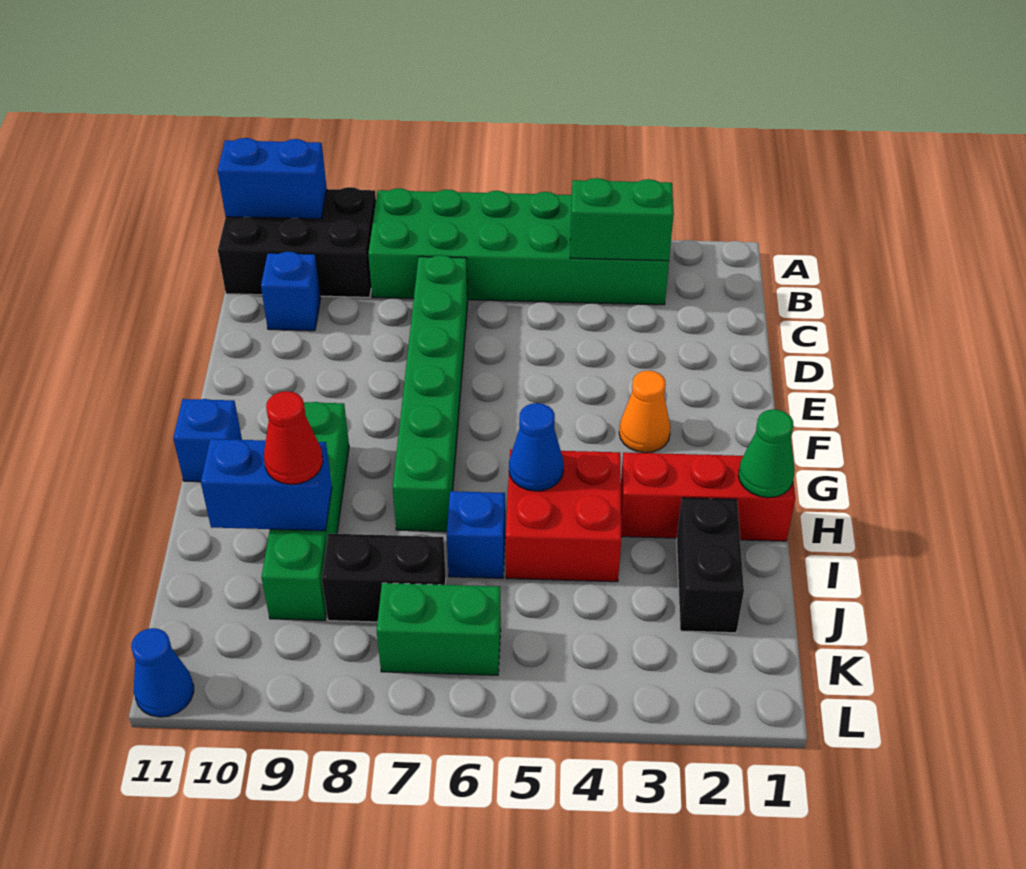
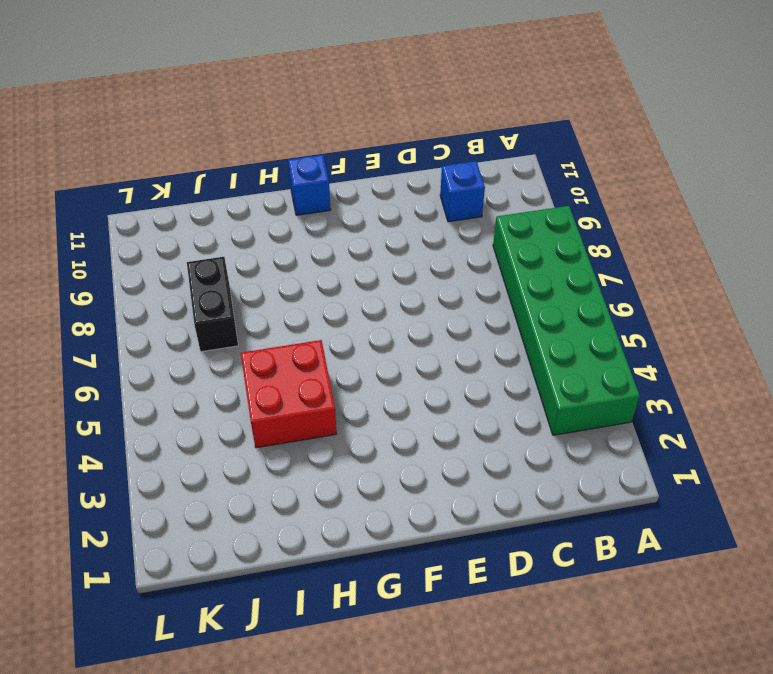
none -> black 2x3 brick [218,187,376,297]
none -> green 1x6 brick [393,255,468,532]
none -> orange 1x1 cone [619,371,671,453]

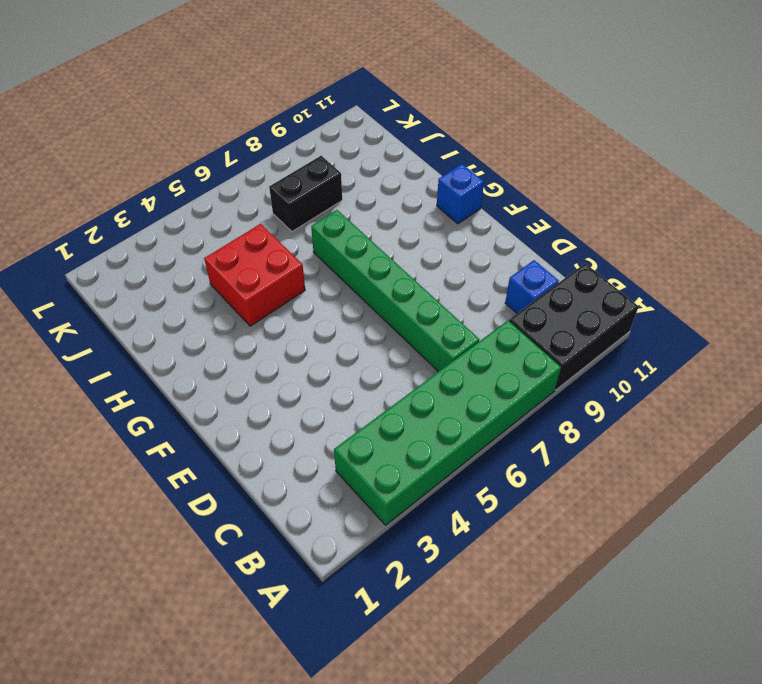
none -> orange 1x1 cone [619,371,671,453]
none -> green 1x4 brick [262,402,349,620]
none -> red 1x3 brick [621,452,795,541]

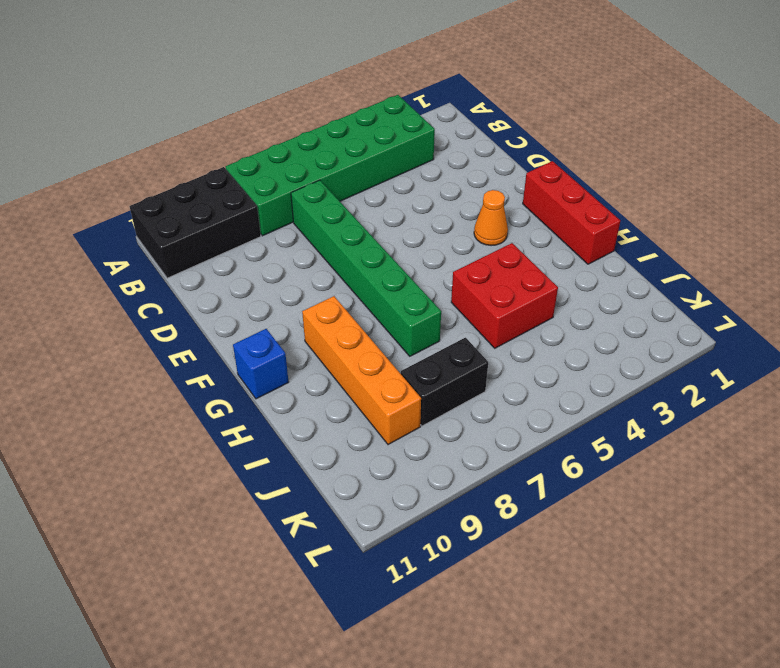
red 1x3 brick [523,161,620,264] -> red 1x3 brick turned to [621,452,795,541]
orange 1x4 brick [302,296,421,445] -> green 1x4 brick [262,402,349,620]
none -> blue 1x1 brick [261,252,321,331]
none -> black 1x2 brick [677,498,744,633]
none -> blue 1x1 brick [447,491,505,578]

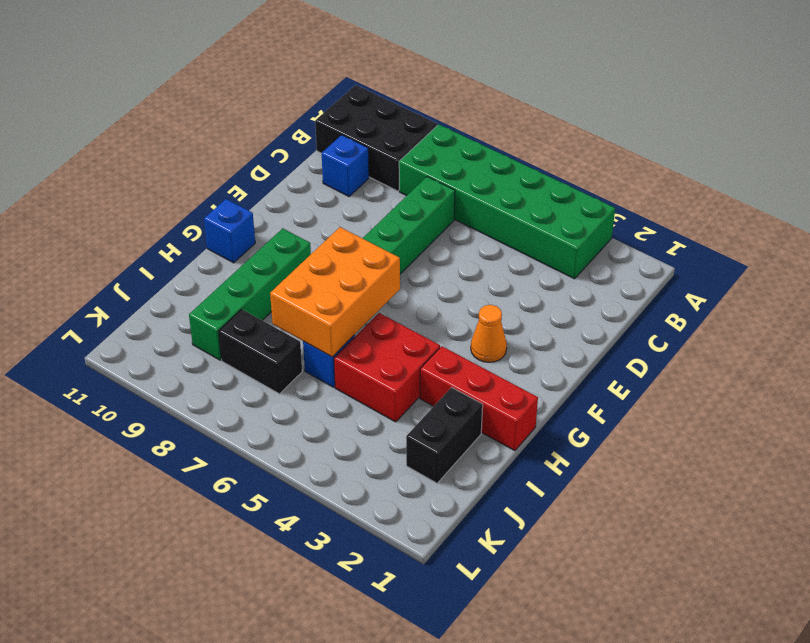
orange 2x3 brick [270,227,400,357] -> none
none -> green 1x2 brick [377,583,501,675]
none -> blue 1x1 cone [131,628,194,717]
none -> blue 1x2 brick [218,138,327,219]

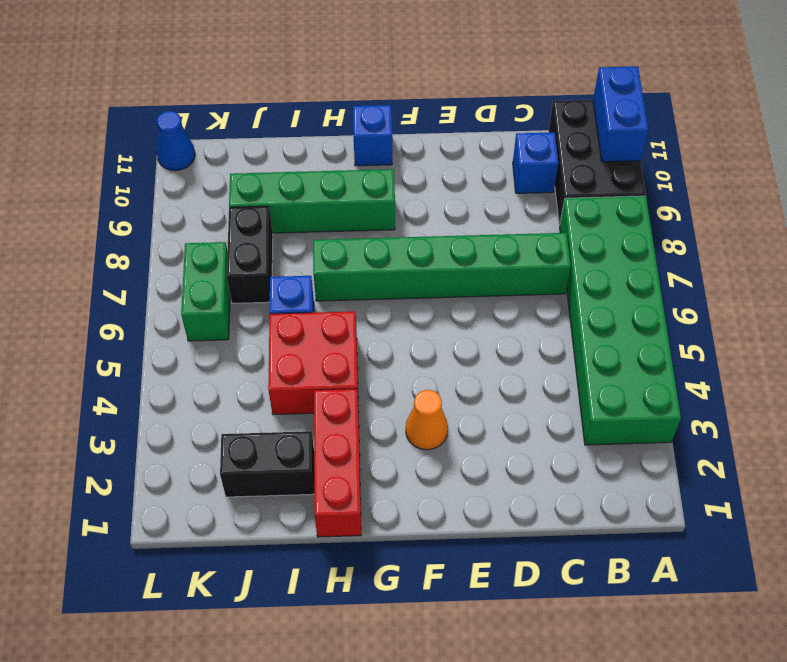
none -> green 1x2 brick [570,178,674,261]
none -> green 1x1 cone [738,409,795,498]
none -> blue 1x1 cone [509,403,564,491]

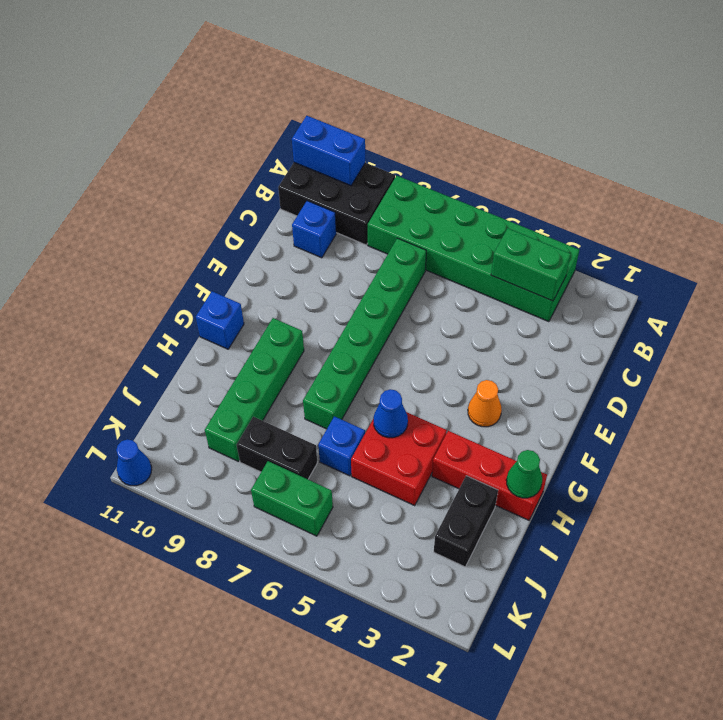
none -> blue 1x2 brick [201,439,332,531]
none -> red 1x1 cone [264,391,323,484]

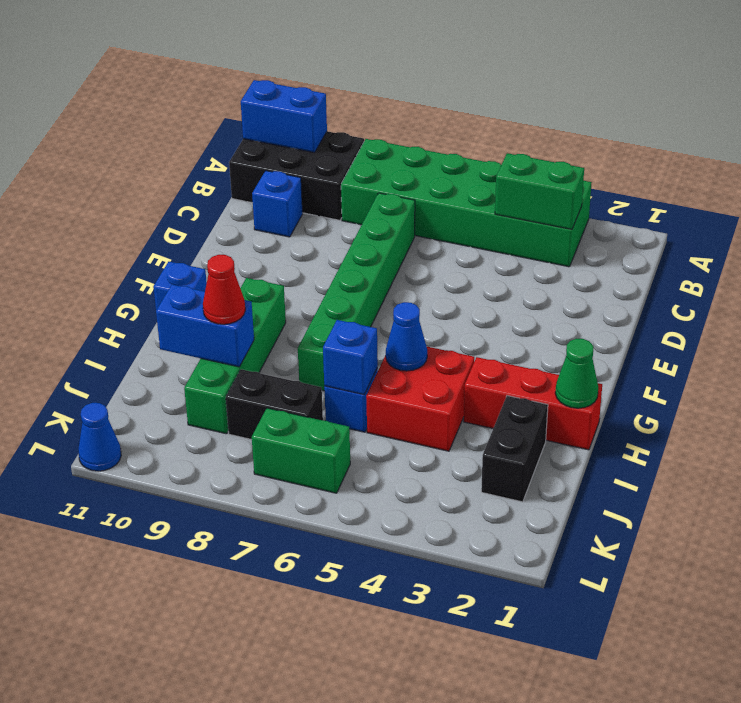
blue 1x1 brick [323,320,378,394] -> none
none -> orange 1x1 cone [619,371,671,453]

